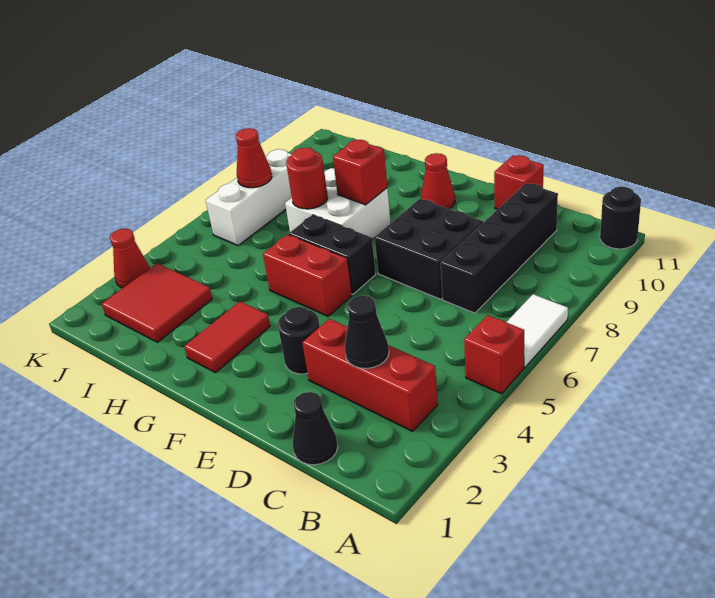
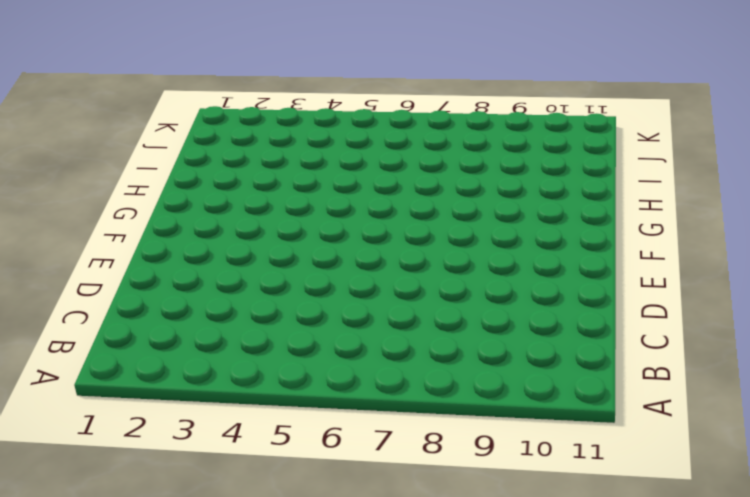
none -> red 1x1 brick [464,315,524,394]
none -> white 1x2 tile [506,294,568,367]
none -> black 1x1 round brick [600,187,641,249]

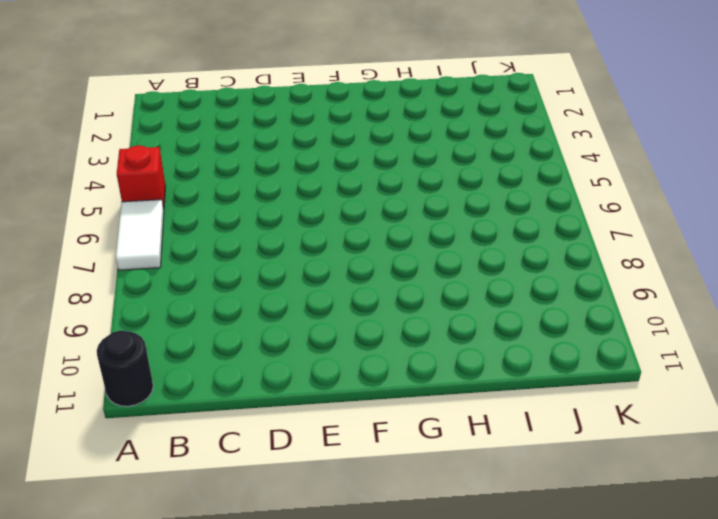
none -> red 1x3 brick [302,319,438,431]
none -> black 1x1 cone [293,392,338,465]
none -> black 1x4 brick [441,183,558,313]

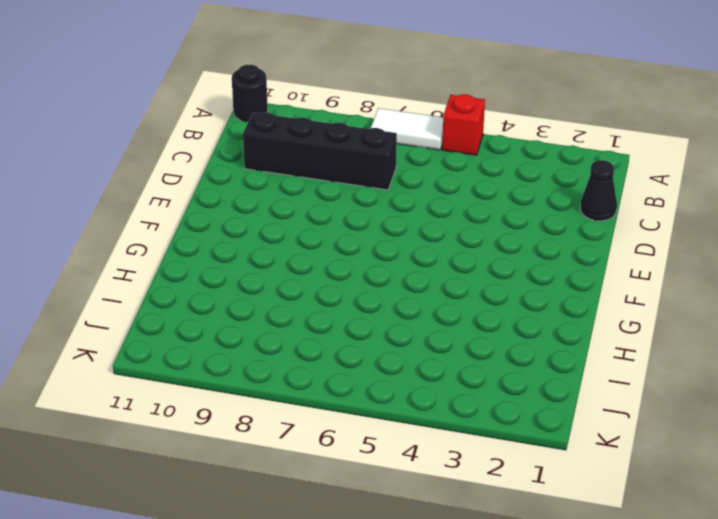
none -> red 1x3 brick [302,319,438,431]
none -> black 2x2 brick [375,199,483,299]
none -> red 1x1 brick [494,155,544,209]

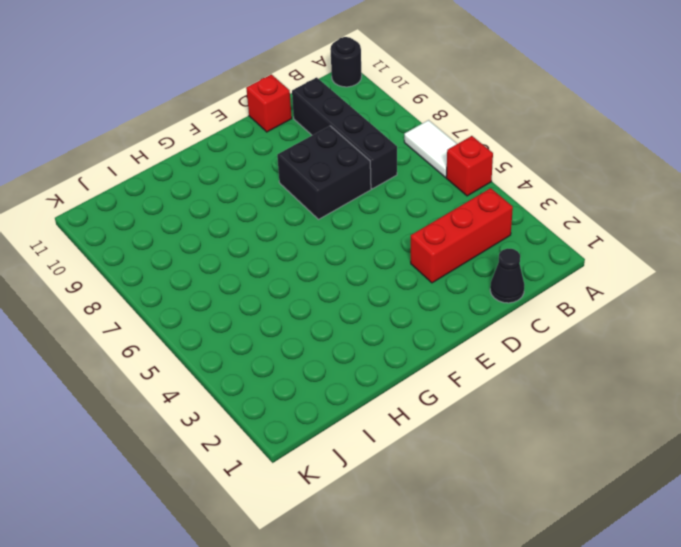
none -> black 1x1 round brick [278,307,320,374]
none -> red 1x2 brick [263,234,352,316]
none -> black 1x2 brick [289,215,376,294]

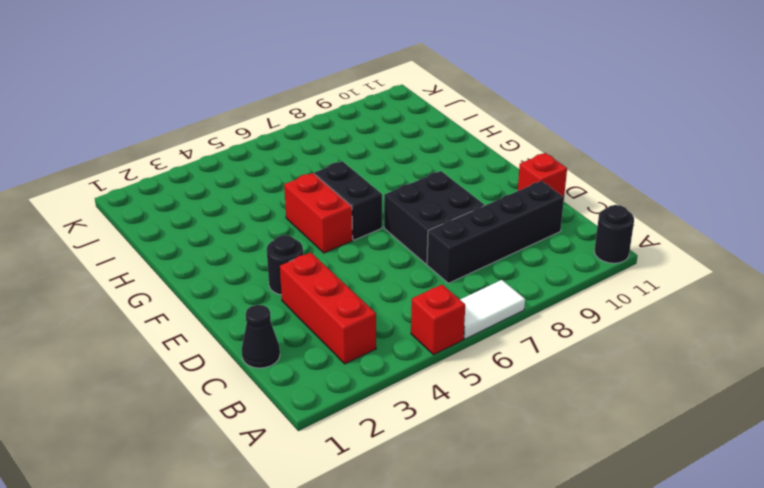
none -> red 1x1 cone [421,153,455,209]
none -> red 1x2 tile [184,301,270,373]
none -> white 2x2 brick [285,168,391,239]

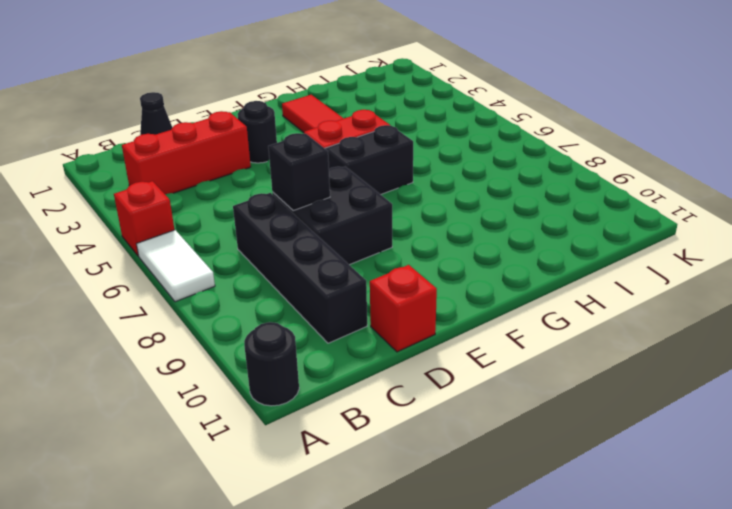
black 1x1 brick [268,133,330,211] -> none
none -> red 1x1 cone [421,153,455,209]
none -> white 2x2 brick [285,168,391,239]
none -> red 2x2 tile [102,263,212,342]

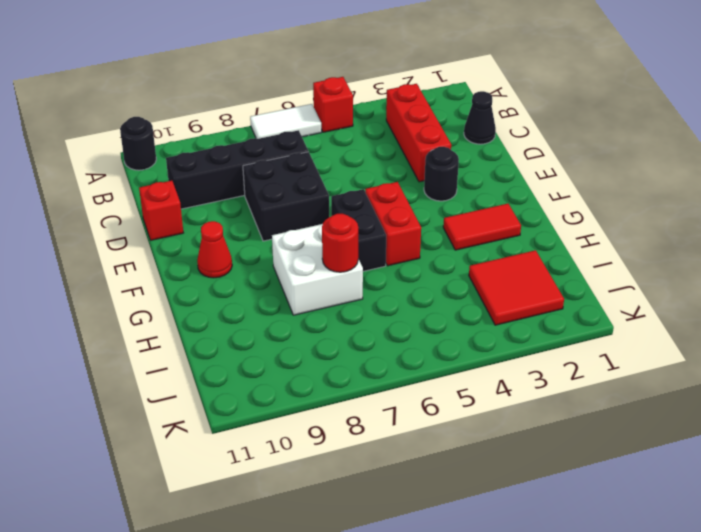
none -> white 1x3 brick [206,149,292,245]
none -> red 1x1 cone [110,229,150,288]
none -> black 1x1 cone [345,296,389,368]

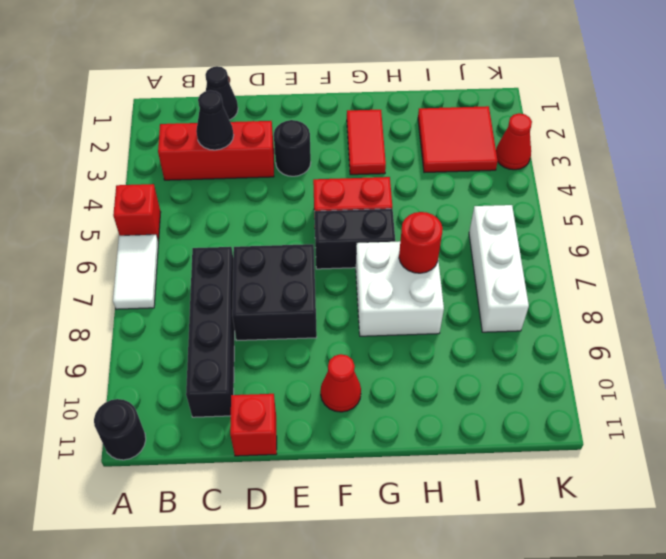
none -> red 1x1 brick [333,140,387,205]
none -> red 1x1 cone [236,128,272,188]

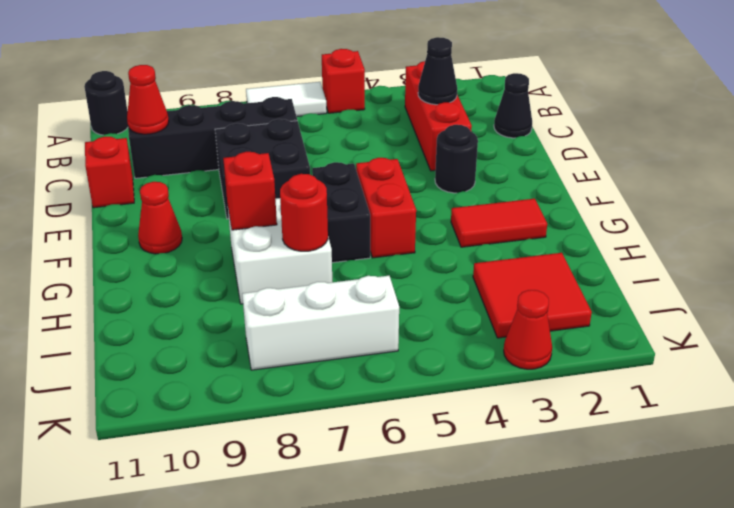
red 1x1 cone [127,65,169,134] -> red 1x1 cone moved to [236,128,272,188]

